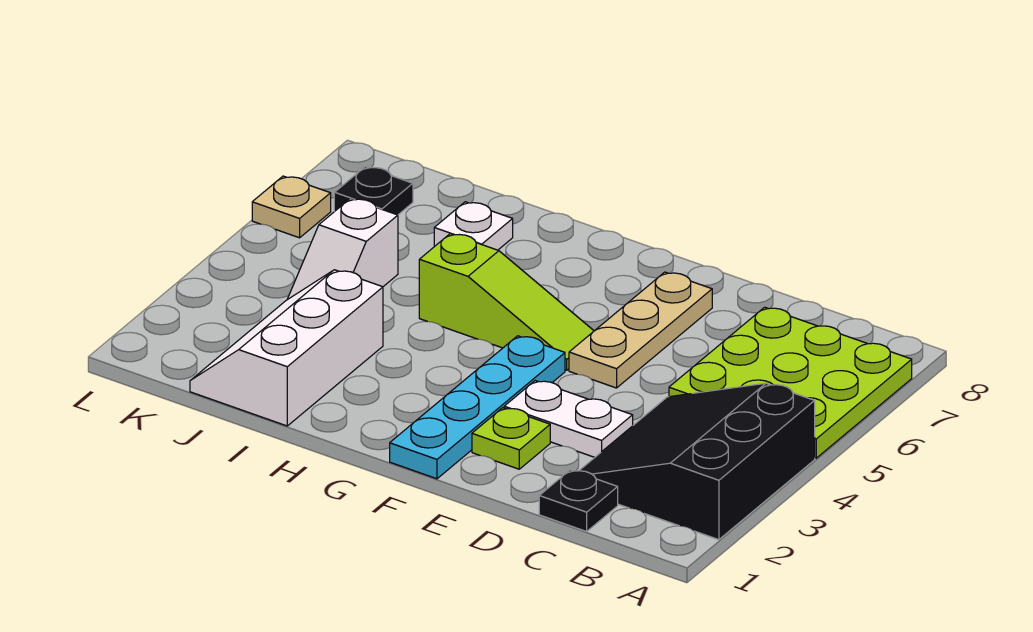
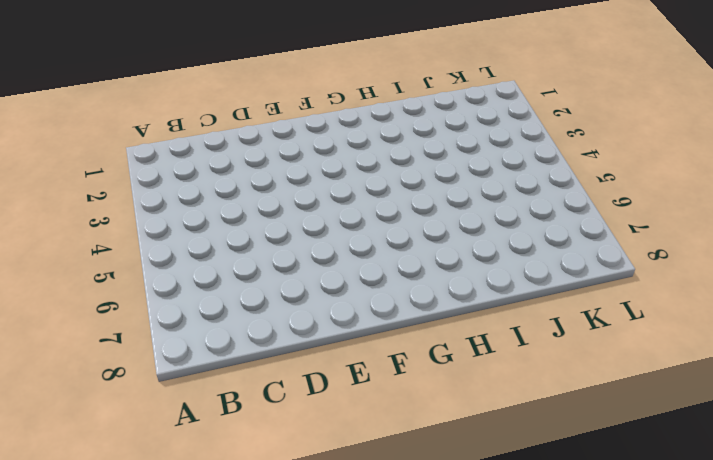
none -> black 3x3 slope [579,383,815,540]
none -> lime 3x3 plate [669,307,912,458]
none -> black 1x1 plate [539,470,618,531]

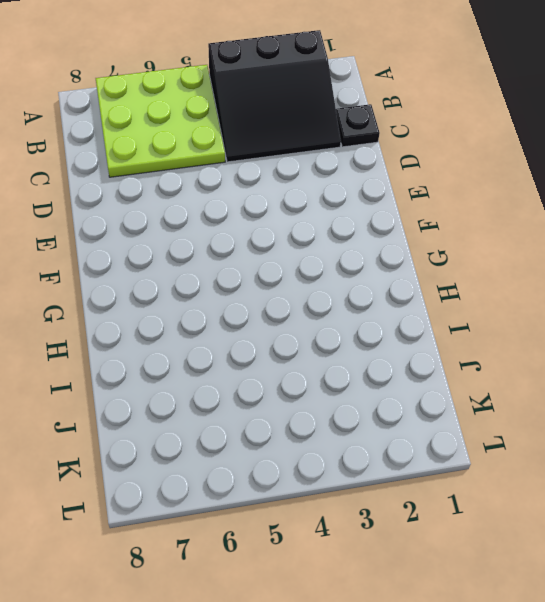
none -> white 1x2 plate [504,381,633,458]
none -> lime 1x1 plate [472,408,550,469]
none -> tan 1x3 plate [569,272,712,388]

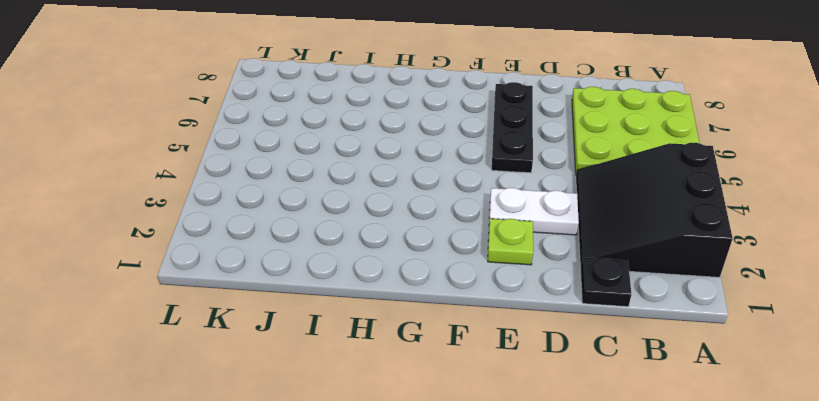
black 1x3 plate [492,82,533,173] -> tan 1x3 plate [569,272,712,388]
none -> cyan 1x4 plate [390,336,565,479]
none -> lime 1x3 slope [419,234,594,370]
none -> white 2x3 slope [190,270,383,426]

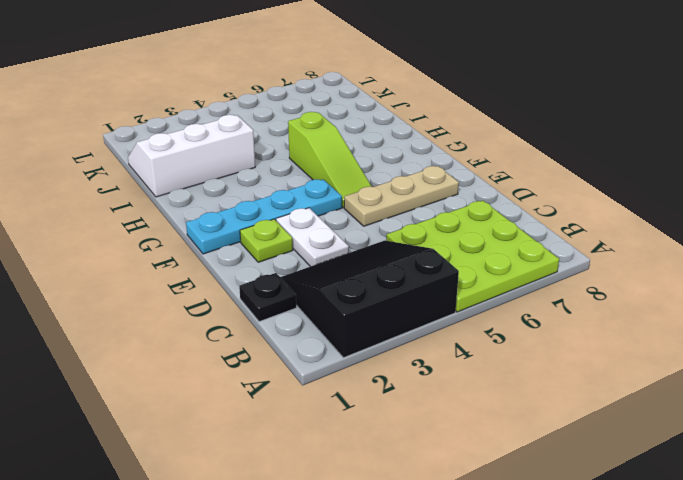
none -> white 1x1 plate [434,202,513,250]
none -> white 1x2 slope [287,198,398,300]
none -> black 1x1 plate [334,167,413,215]

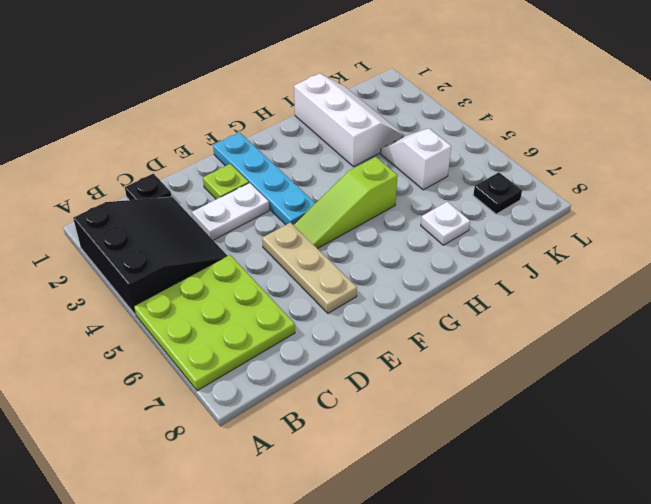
none -> tan 1x1 plate [252,176,331,238]

